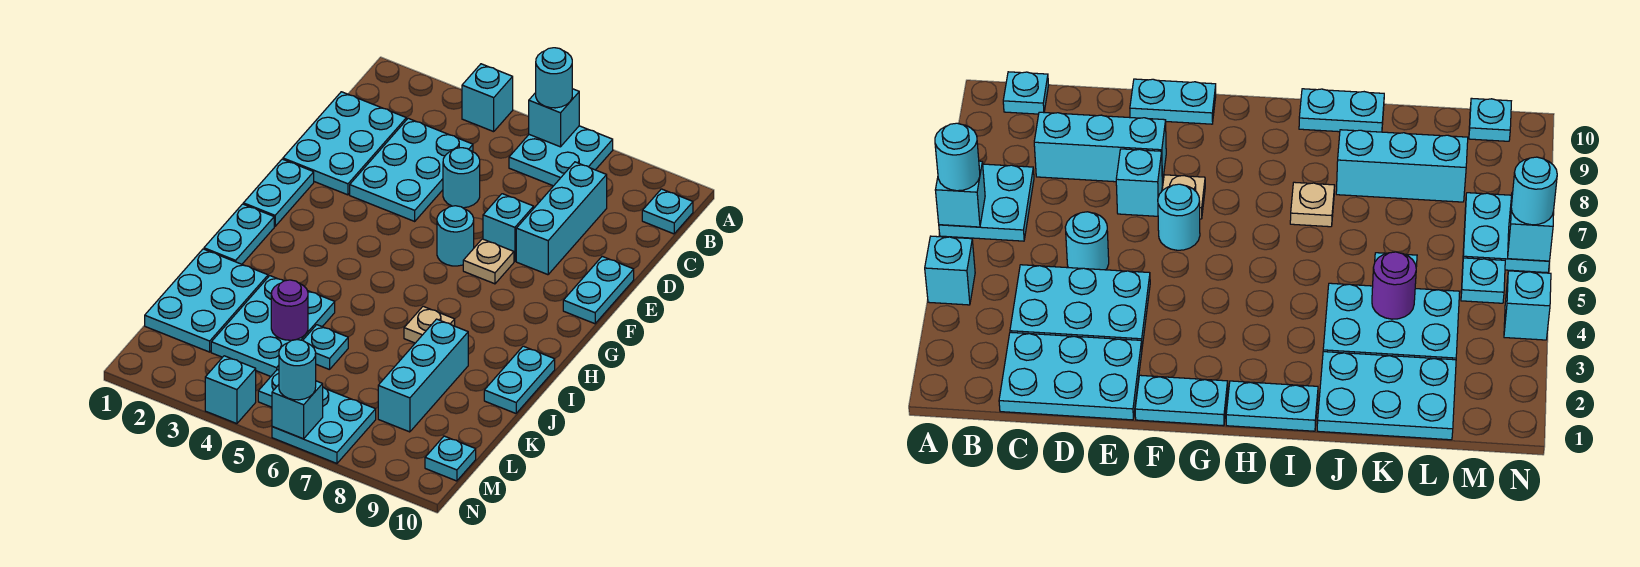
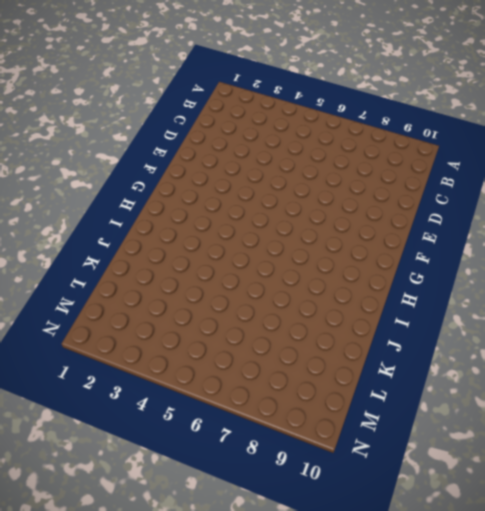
none -> cyan 1x1 brick [462,64,513,132]
none -> cyan 2x2 plate [509,126,613,186]
none -> cyan 1x1 plate [642,189,693,234]

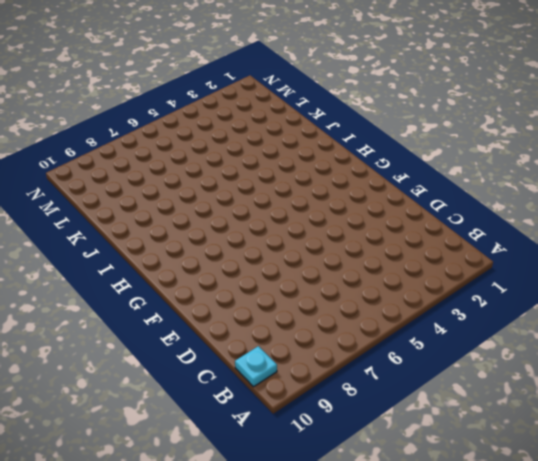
none -> cyan 1x1 brick [462,64,513,132]
none -> cyan 2x2 plate [509,126,613,186]
none -> cyan 2x3 plate [283,92,406,195]

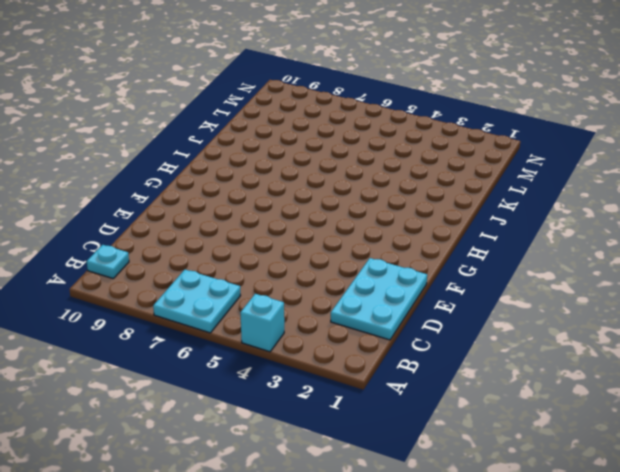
none -> cyan 2x3 plate [350,118,473,221]
none -> cyan 1x3 brick [516,162,607,275]
none -> cyan 1x1 round brick [443,148,480,208]

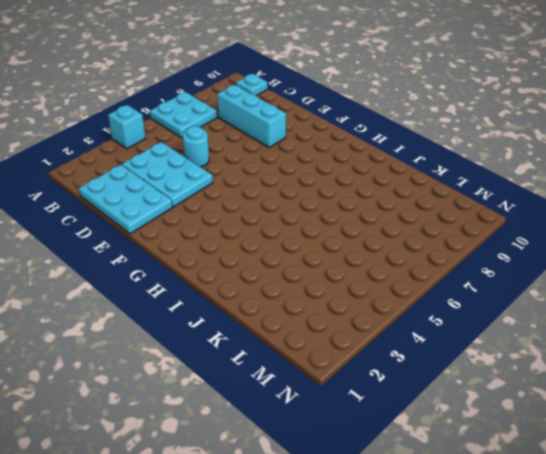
none -> cyan 1x1 brick [483,194,534,261]
none -> cyan 1x2 plate [563,256,634,324]
none -> cyan 1x2 plate [243,159,314,226]

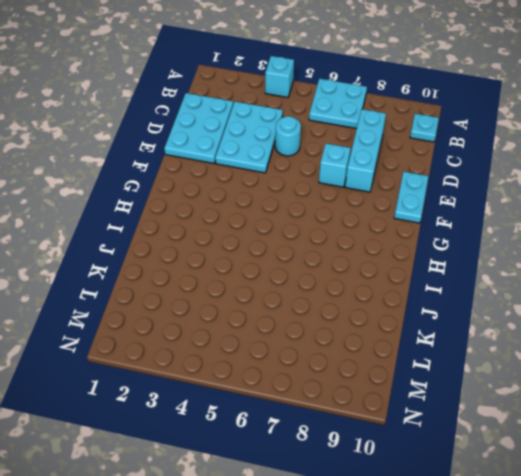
none -> cyan 1x2 plate [243,159,314,226]
none -> cyan 1x1 round brick [437,206,474,266]
none -> tan 1x1 plate [463,239,514,284]

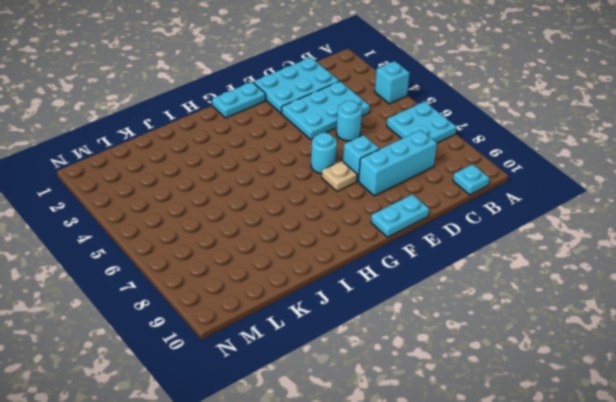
none -> cyan 1x2 plate [204,204,274,264]
none -> tan 1x1 plate [404,306,455,343]
none -> cyan 1x2 plate [484,346,555,413]

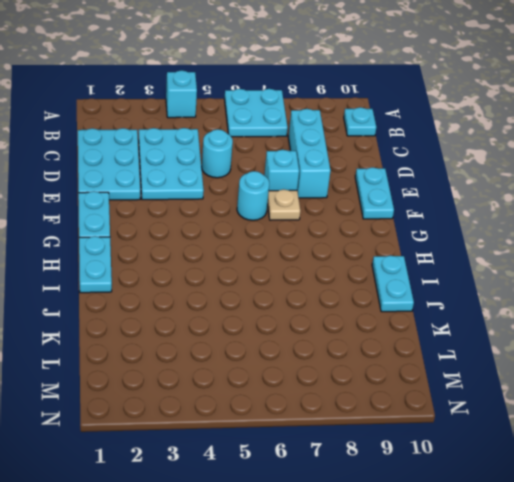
none -> tan 1x1 plate [404,306,455,343]
none -> cyan 2x3 plate [145,249,268,352]
none -> cyan 2x3 plate [211,276,335,376]

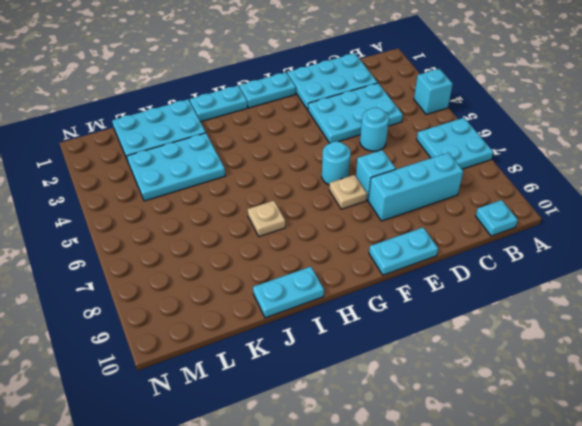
none -> cyan 1x3 brick [378,319,468,432]
none -> cyan 1x1 plate [303,325,348,370]
none -> cyan 1x1 plate [258,370,279,407]

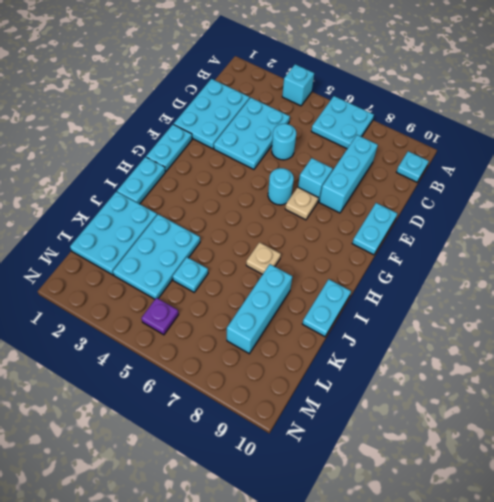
purple 1x1 plate [141,298,179,335] -> cyan 1x1 plate [258,370,279,407]
none -> cyan 2x2 plate [272,387,376,463]
none -> cyan 1x1 plate [425,436,476,481]
none -> cyan 1x1 brick [205,356,256,424]

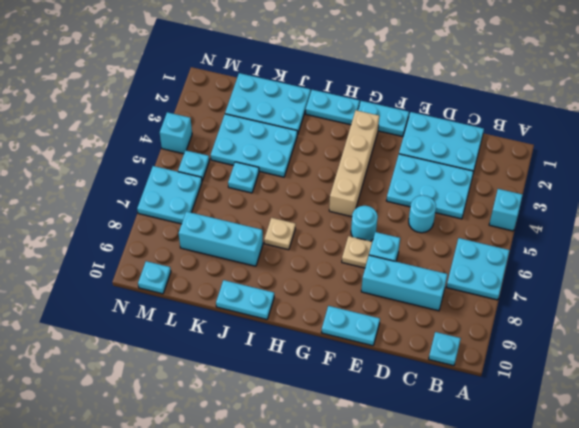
tan 1x4 brick [329,110,379,217] -> none
none -> cyan 1x1 brick [529,89,579,147]
none -> purple 1x1 round brick [271,280,308,340]
none -> cyan 1x1 brick [272,381,323,439]

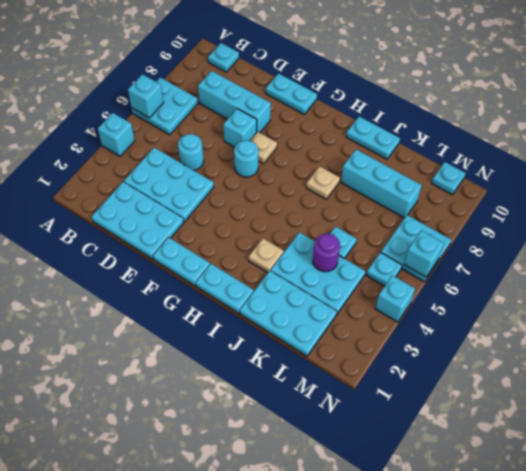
tan 1x1 plate [249,239,284,273] -> none
none -> cyan 1x1 round brick [536,48,572,108]
none -> cyan 1x1 round brick [279,340,316,400]

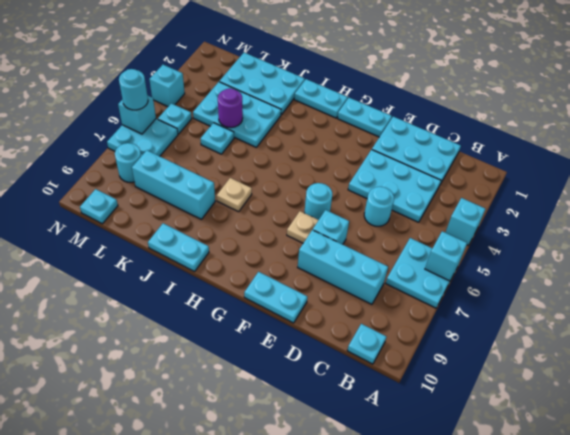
cyan 1x1 round brick [115,143,141,182] -> cyan 1x1 round brick moved to [536,48,572,108]

